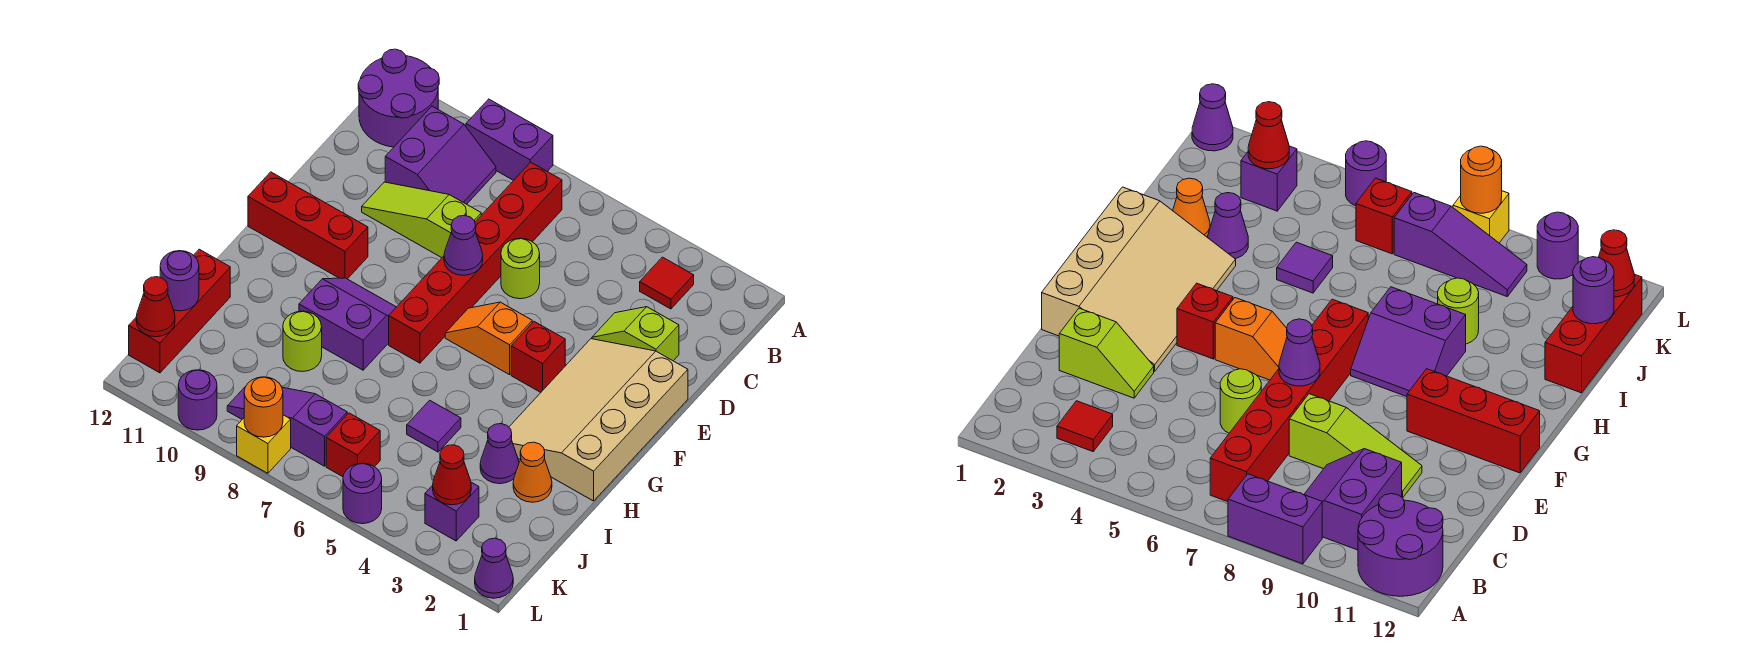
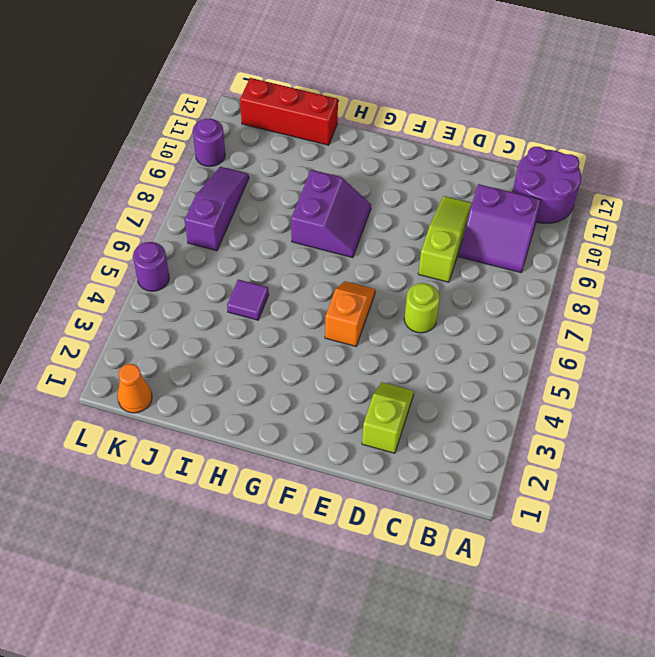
orange 1x1 cone [117,364,152,413] -> orange 1x1 cone moved to [513,442,552,502]
none -> purple 1x2 brick [466,99,553,180]
none -> red 1x1 tile [640,257,694,309]
none -> red 1x6 brick [389,162,562,363]
none -> tan 3x4 slope [509,339,688,501]

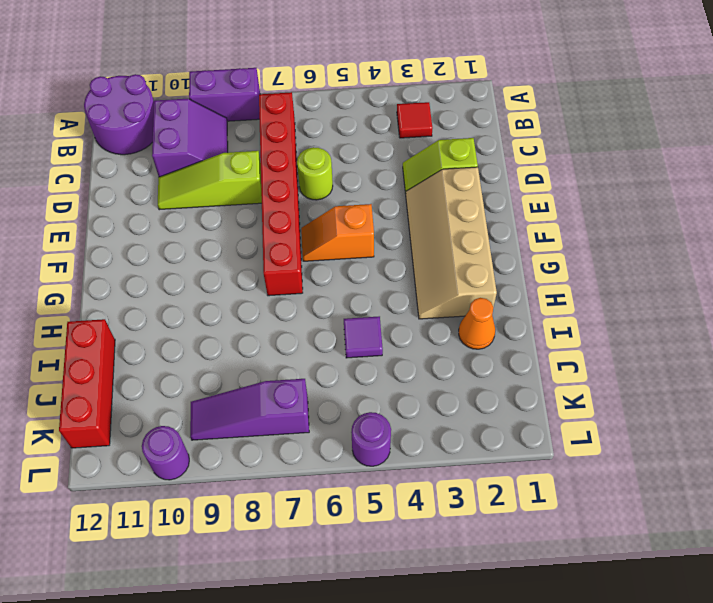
tan 2x4 slope [406,167,497,319] -> tan 3x4 slope [509,339,688,501]
none -> red 1x1 brick [511,322,565,392]
none -> red 1x3 brick [248,172,368,279]
none -> purple 2x2 slope [299,278,396,370]
none -> purple 1x1 cone [480,424,519,484]

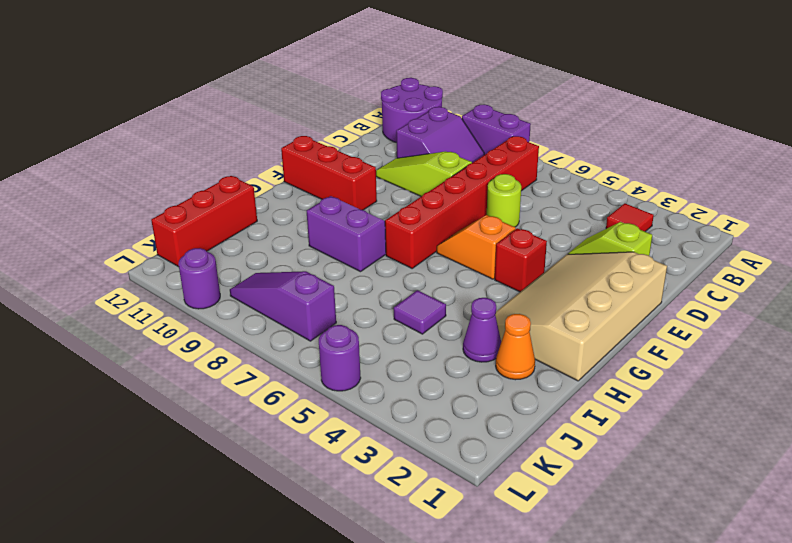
none -> lime 1x1 round brick [283,311,322,372]
none -> purple 1x1 brick [425,482,479,541]
none -> red 1x1 brick [326,413,380,477]
none -> purple 1x1 cone [475,538,513,598]

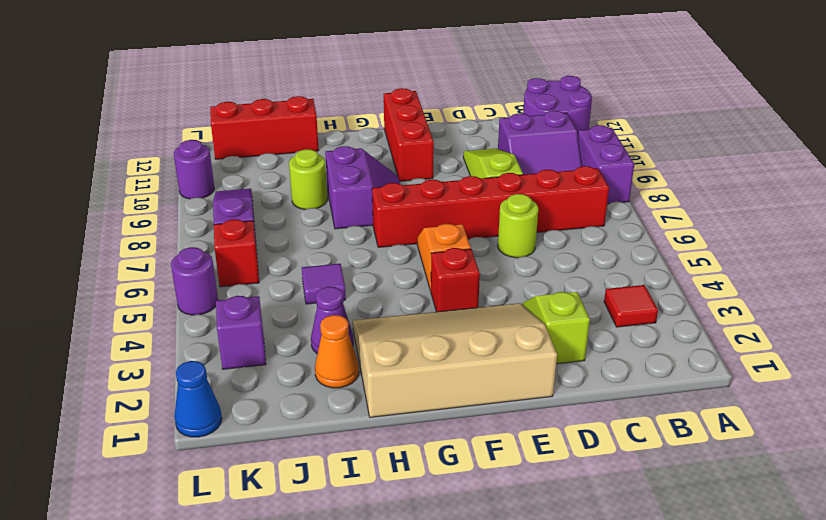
blue 1x1 cone [174,361,222,437] -> purple 1x1 cone [475,538,513,598]
none -> yellow 1x1 brick [237,415,291,473]
none -> purple 1x1 cone [444,215,483,275]
none -> purple 1x1 round brick [160,251,199,311]
none -> red 1x1 cone [433,445,471,505]

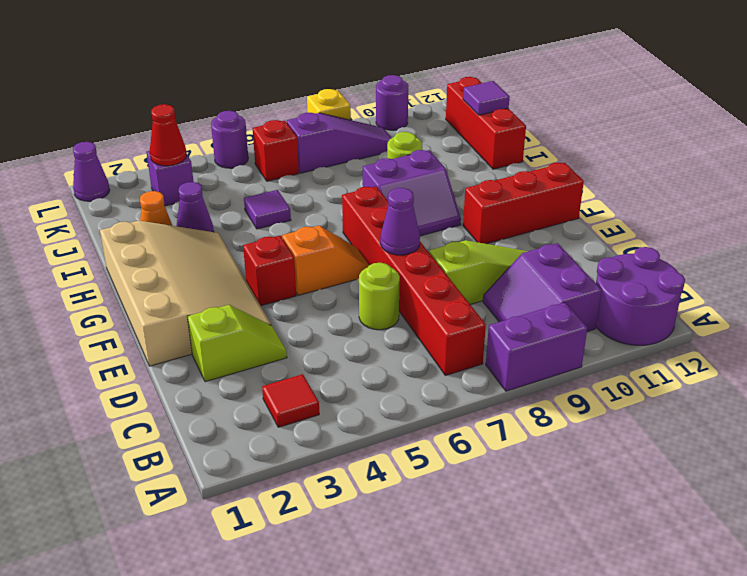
purple 1x1 tile [463,81,510,115] -> purple 1x1 round brick [160,251,199,311]
none -> red 1x1 cone [136,277,175,337]
none -> orange 1x1 round brick [244,377,283,437]

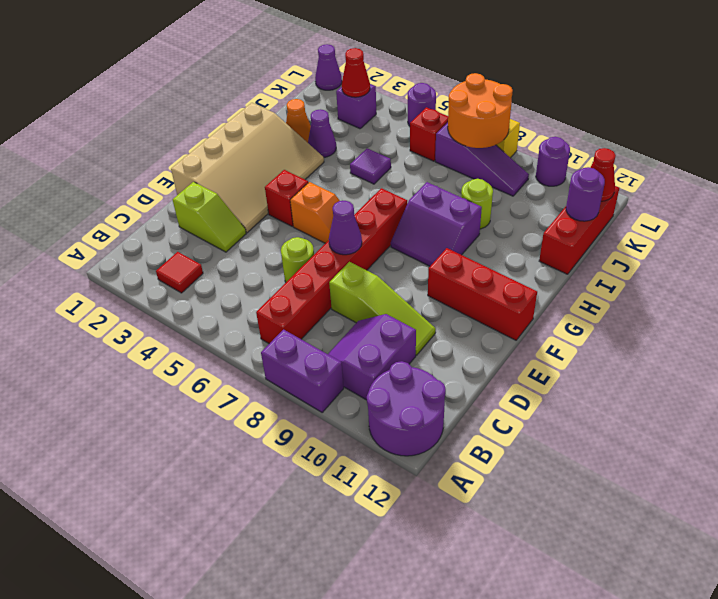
orange 2x2 round brick [448,73,513,148] -> orange 1x1 round brick [244,377,283,437]

